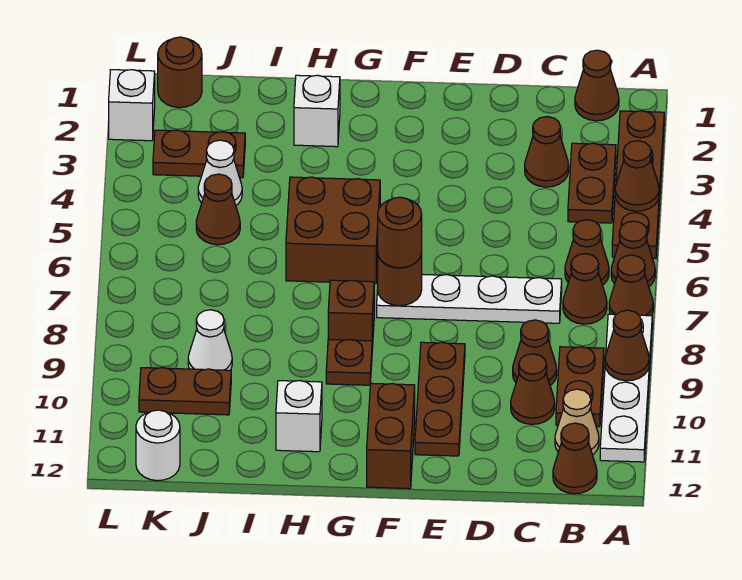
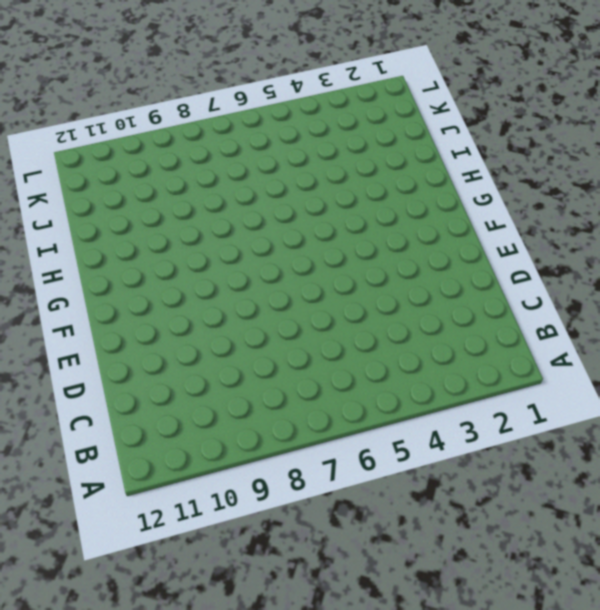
none -> brown 1x4 plate [612,111,664,259]
none -> brown 1x1 cone [611,221,655,286]
none -> brown 1x1 cone [609,255,653,316]
none -> white 1x4 plate [600,314,652,462]

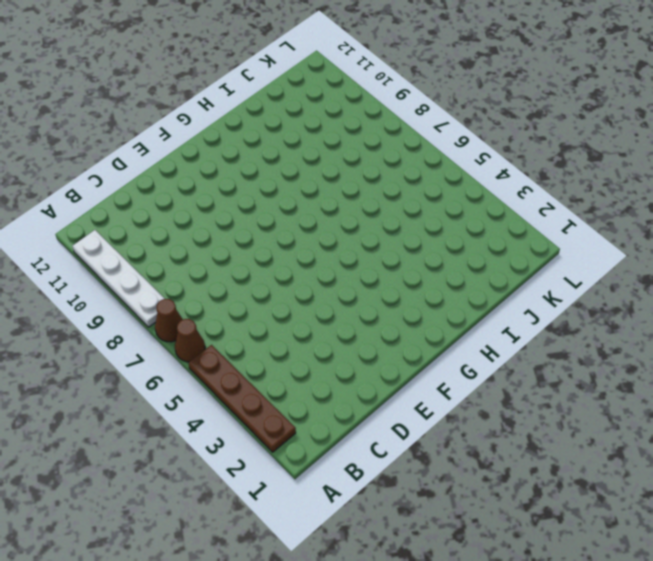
none -> brown 1x1 cone [575,50,619,121]
none -> brown 1x2 plate [568,143,616,223]
none -> brown 1x1 cone [565,220,609,285]
none -> brown 1x1 cone [563,254,607,324]

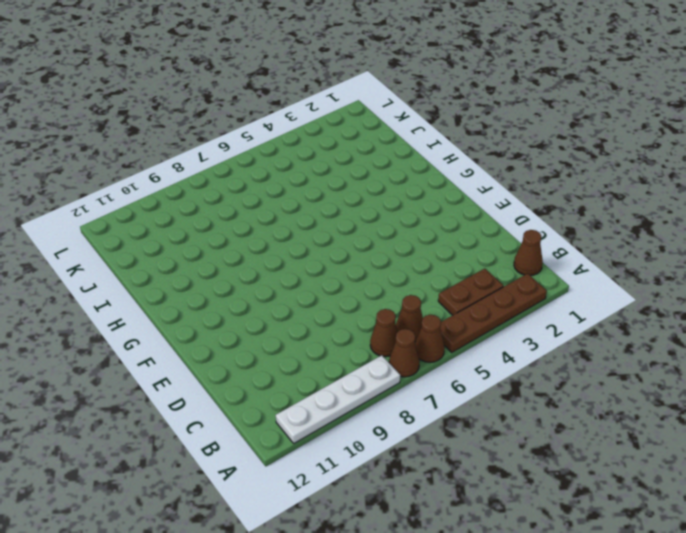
none -> brown 1x2 plate [556,347,604,427]
none -> tan 1x1 cone [555,389,599,455]
none -> brown 1x1 cone [553,423,597,494]
none -> brown 1x1 cone [525,117,569,187]

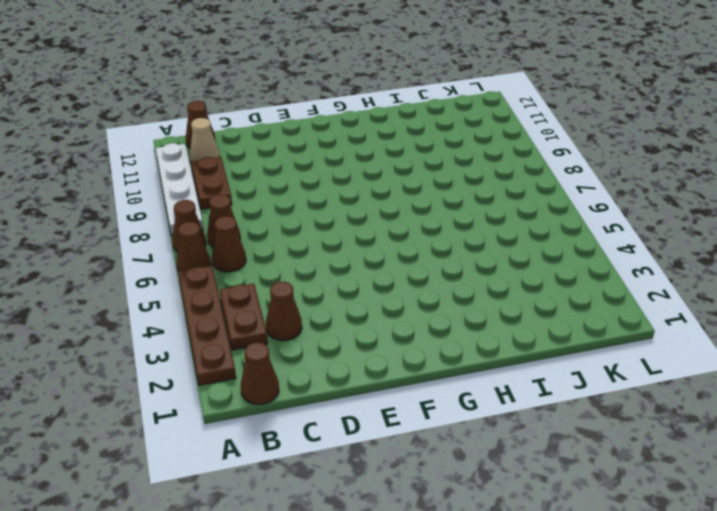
none -> white 1x4 plate [377,275,562,323]
none -> brown 1x1 cone [513,320,557,385]
none -> brown 1x1 cone [511,354,555,424]
none -> brown 1x3 plate [415,342,465,456]

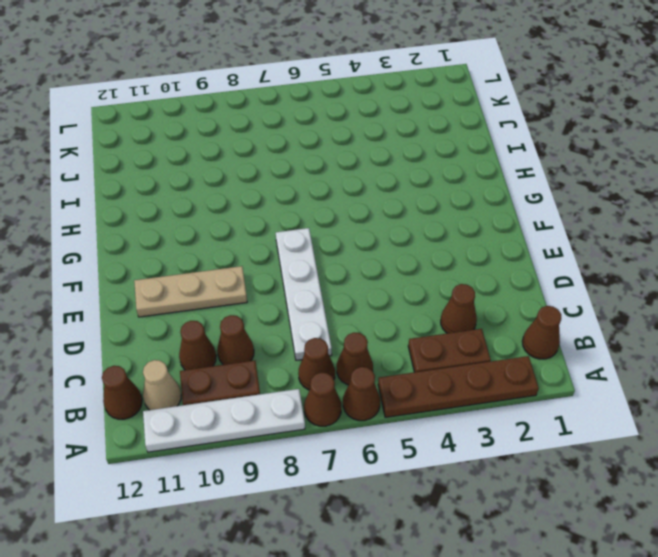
tan 1x3 plate [134,266,247,317] -> brown 1x3 plate [415,342,465,456]
none -> brown 1x2 brick [367,383,415,489]
none -> brown 2x2 brick [286,177,380,284]
none -> brown 1x1 brick [328,280,374,349]
none -> brown 1x1 plate [326,339,372,385]

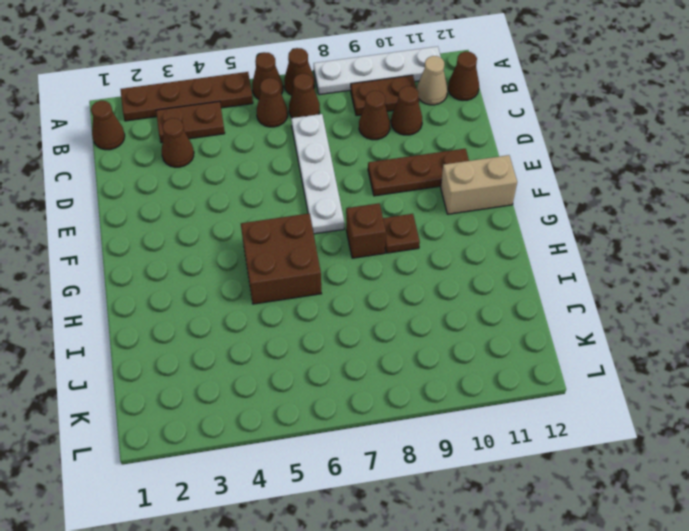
tan 1x2 brick [441,155,517,214] -> brown 1x2 brick [367,383,415,489]
none -> white 1x1 brick [294,75,340,147]
none -> white 1x1 brick [276,381,322,452]
none -> brown 1x2 plate [153,130,245,178]
none -> white 1x1 cone [198,140,242,205]

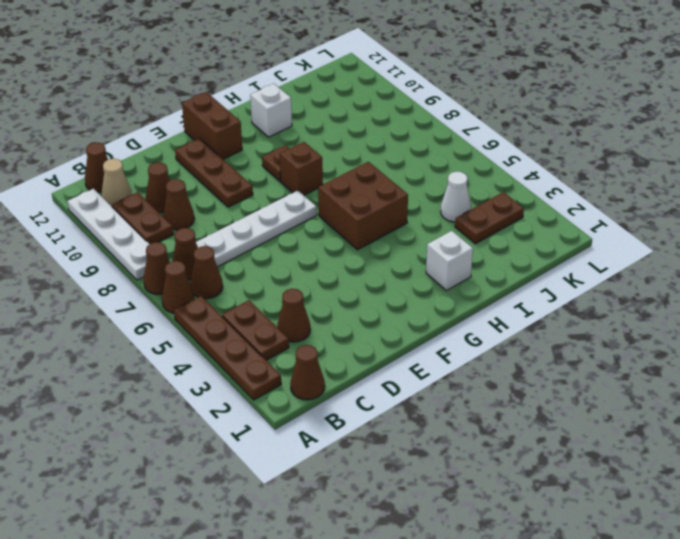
none -> brown 1x1 cone [196,174,240,245]
none -> white 1x1 cone [188,310,232,370]
none -> brown 1x2 plate [139,368,231,415]
none -> brown 1x1 round brick [158,37,202,108]

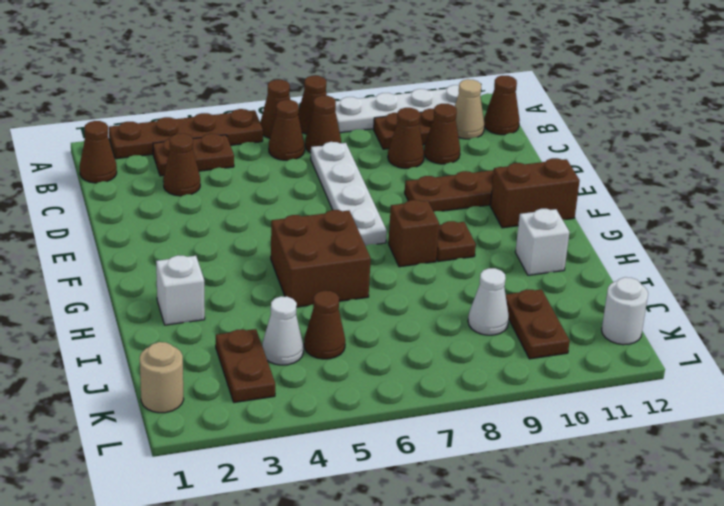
tan 1x1 round brick [140,342,184,413] -> brown 1x1 round brick [158,37,202,108]
none -> white 1x1 brick [109,70,155,141]
none -> brown 1x1 cone [615,141,659,211]
none -> brown 1x1 cone [605,310,649,381]
none -> brown 1x1 round brick [378,254,422,306]

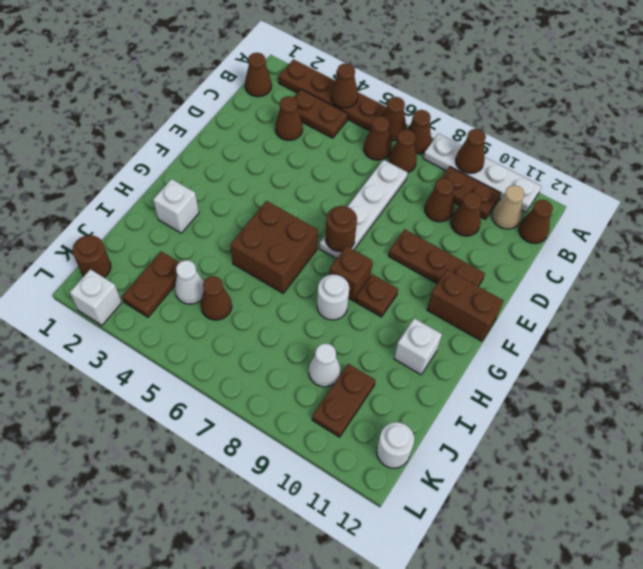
white 1x1 round brick [317,274,349,320] -> none
none -> brown 1x1 round brick [378,197,422,268]

